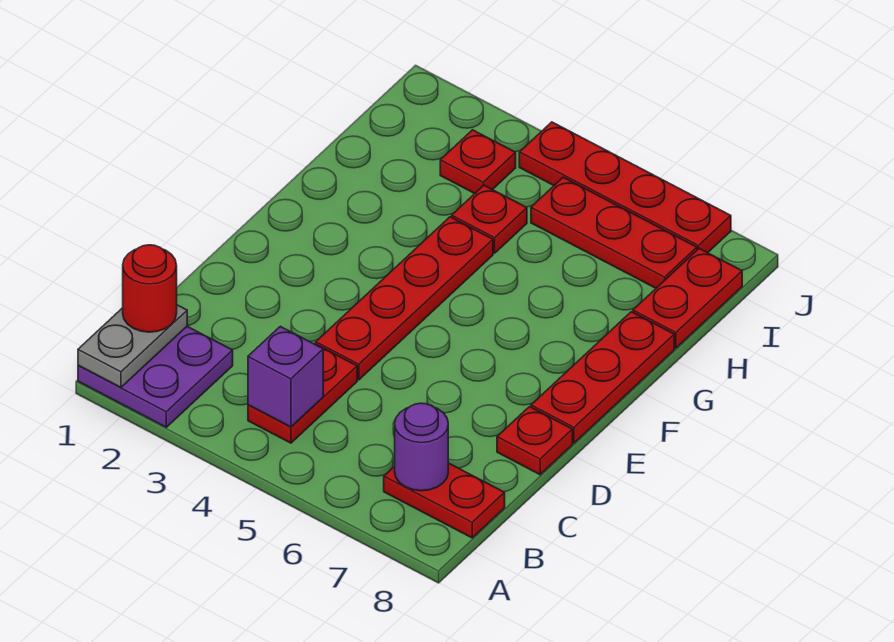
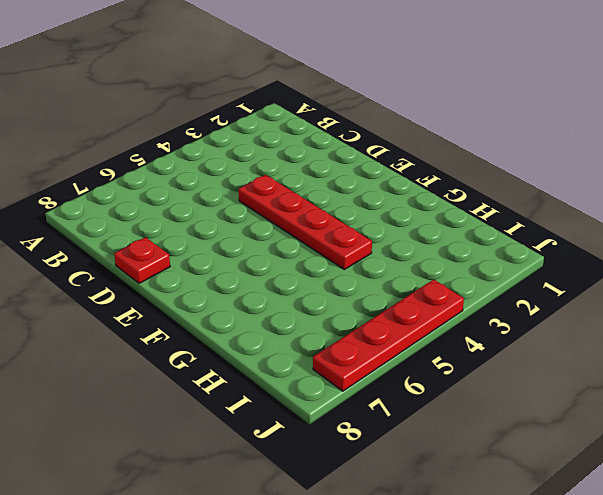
none -> purple 2x2 plate [78,326,233,427]
none -> red 1x2 plate [248,344,357,443]
none -> red 1x2 plate [384,463,505,538]

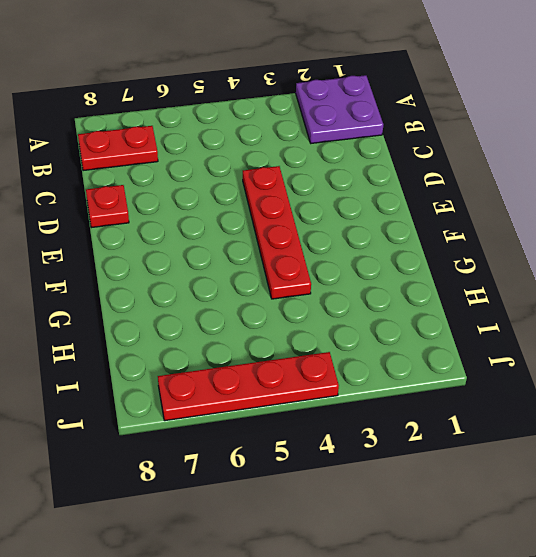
none -> red 1x2 plate [248,344,357,443]
none -> red 1x3 plate [531,312,674,443]
none -> red 1x1 plate [452,185,527,253]

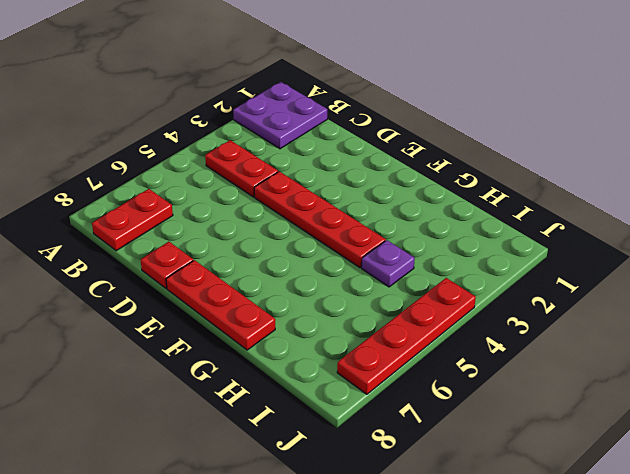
purple 1x1 plate [362,240,415,287] -> red 1x1 plate [452,185,527,253]
none -> red 1x2 plate [633,248,742,348]
none -> red 1x1 plate [440,130,516,194]
none -> red 1x3 plate [531,177,697,288]

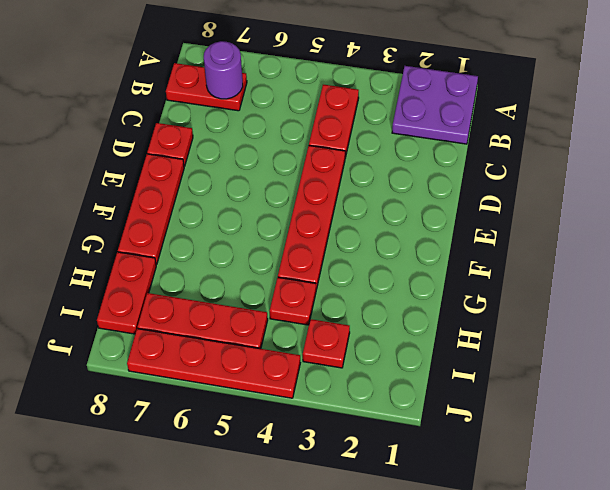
none -> grey 1x2 plate [78,305,187,387]
none -> purple 1x1 brick [248,326,323,427]
none -> red 1x1 round brick [123,245,177,332]

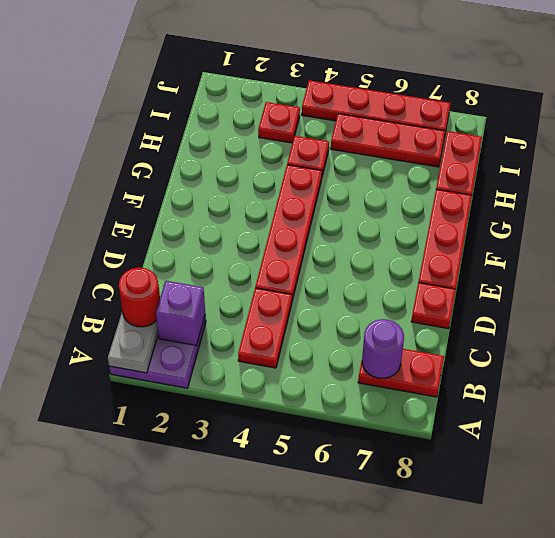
purple 1x1 brick [156,281,205,346] -> purple 1x1 brick moved to [248,326,323,427]

